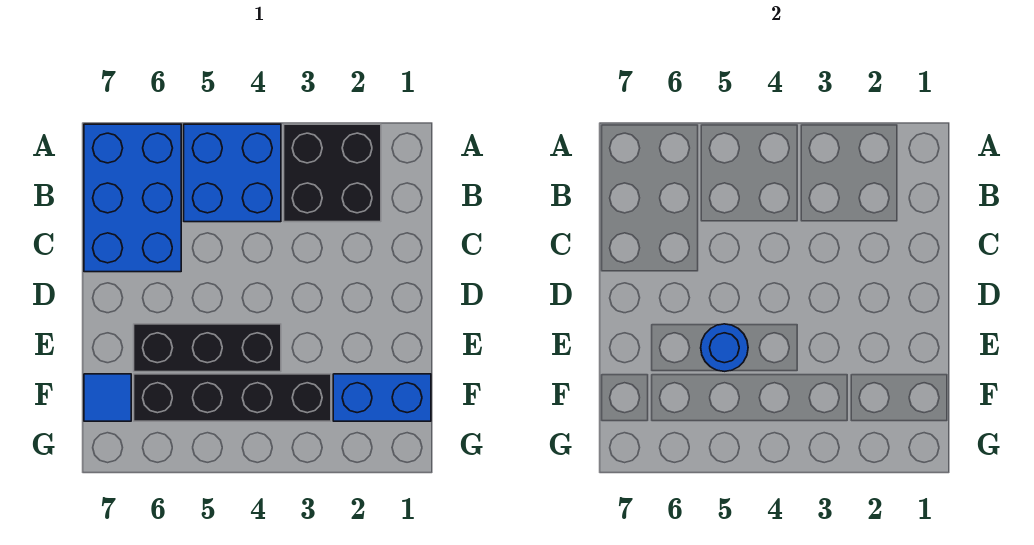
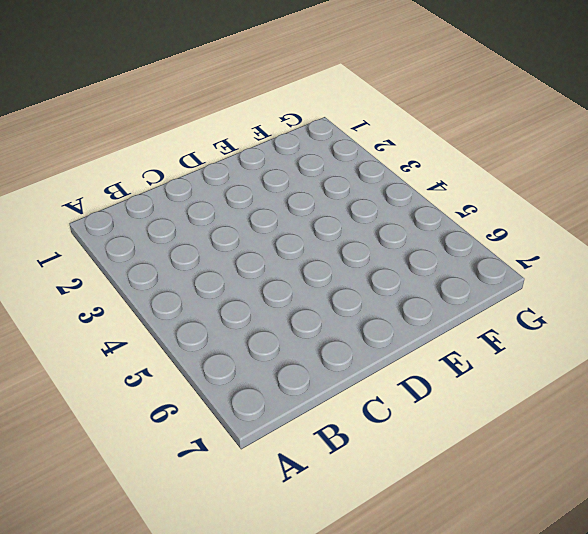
none -> black 2x2 brick [284,124,381,222]
none -> blue 2x2 brick [184,124,281,222]

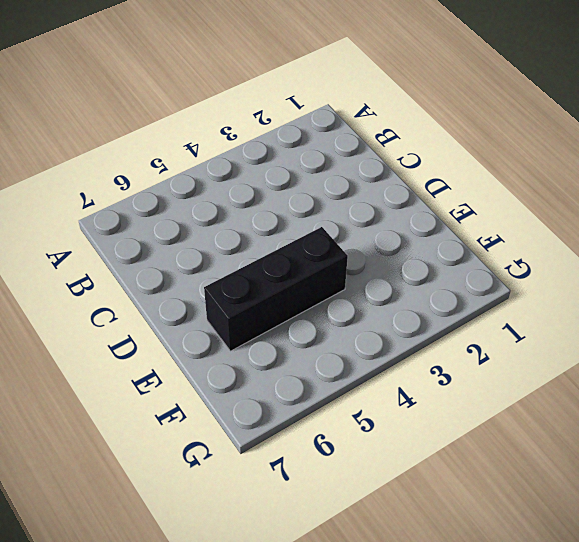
none -> black 2x2 brick [284,124,381,222]
none -> blue 2x2 brick [184,124,281,222]

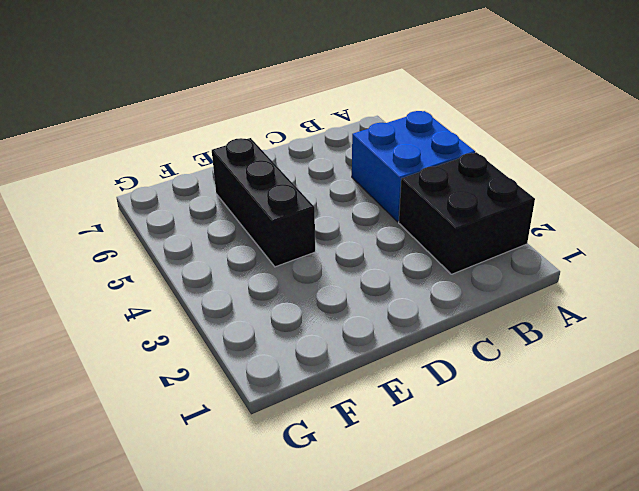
none -> blue 2x3 brick [84,124,181,272]
none -> blue 1x2 brick [333,374,431,421]

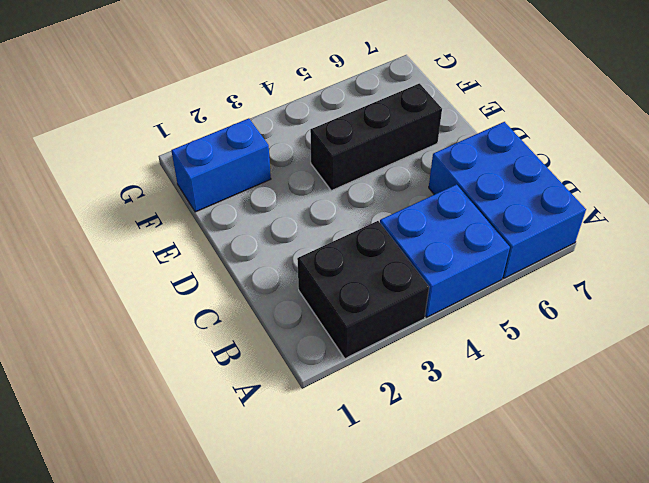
none -> black 1x4 brick [134,374,331,421]
none -> blue 1x1 tile [84,374,131,421]

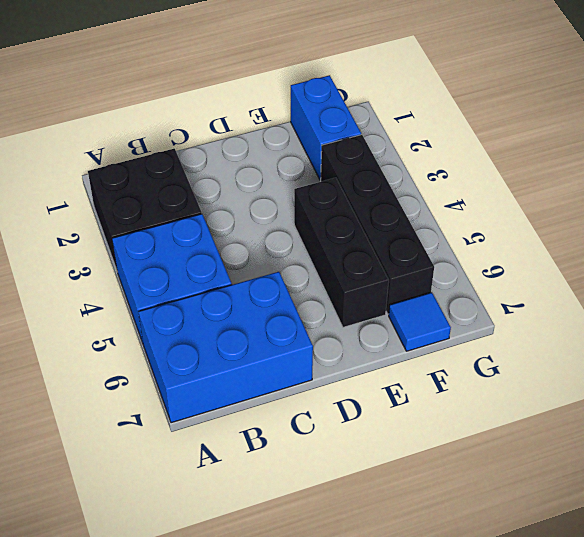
none -> blue 1x1 round brick [701,324,748,371]

